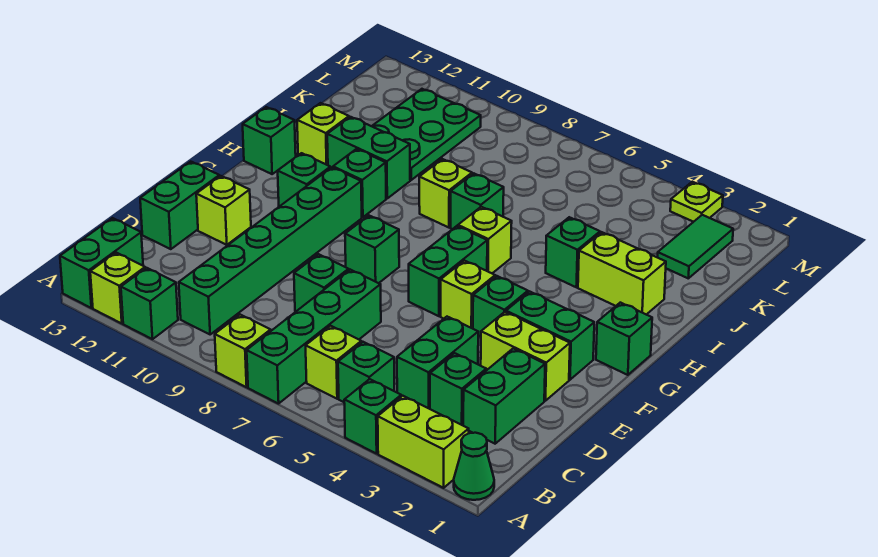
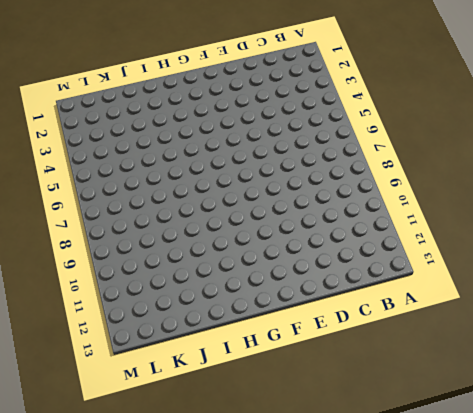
none -> green 1x1 cone [454,433,494,500]
none -> lime 1x2 brick [378,396,469,488]
none -> green 1x1 brick [344,379,401,454]
none -> green 1x4 brick [247,270,381,404]

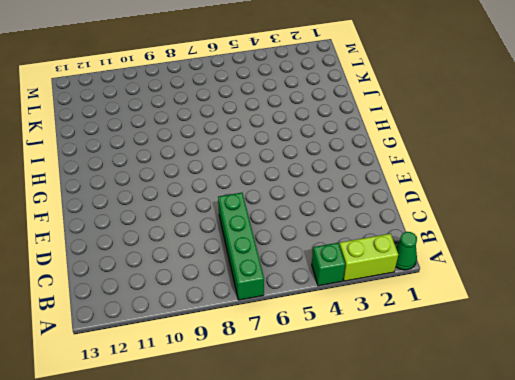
none -> lime 1x1 brick [215,315,271,387]
none -> green 1x1 brick [121,268,178,339]
none -> lime 1x1 brick [90,253,145,324]
none -> green 1x2 brick [60,218,143,308]

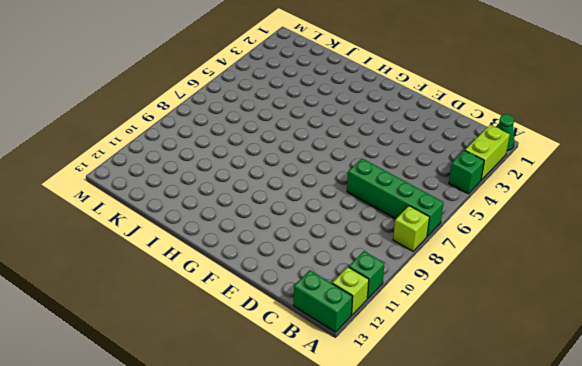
none -> green 1x1 brick [338,342,394,402]
none -> lime 1x1 brick [306,326,361,399]
none -> green 1x6 brick [179,168,362,334]
none -> green 1x2 brick [463,348,545,444]

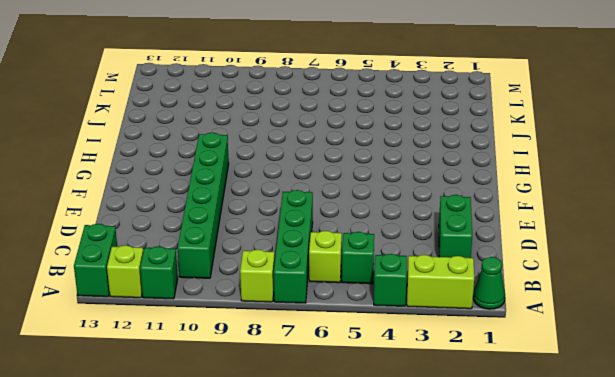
none -> green 1x1 brick [430,353,486,425]
none -> green 1x2 brick [397,317,478,409]
none -> green 1x1 brick [294,254,349,311]
none -> green 1x2 brick [140,162,219,249]

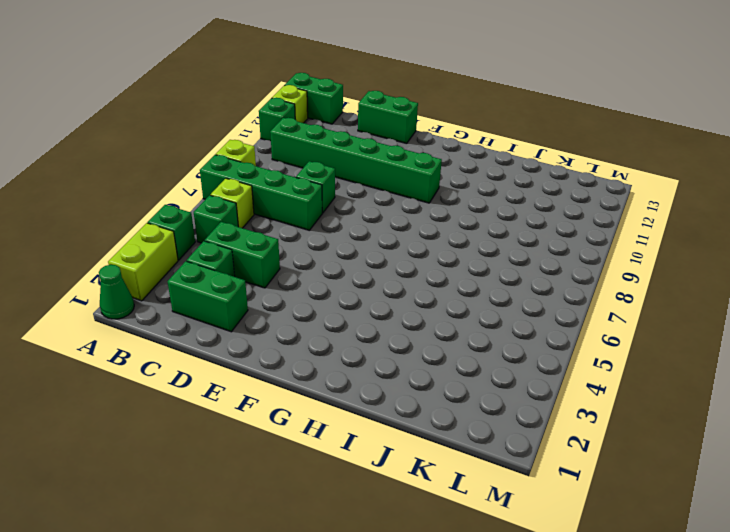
none -> lime 1x2 brick [481,312,570,401]
none -> lime 1x1 brick [196,176,251,245]
none -> green 1x2 brick [506,291,594,380]
none -> green 1x1 brick [473,276,528,337]

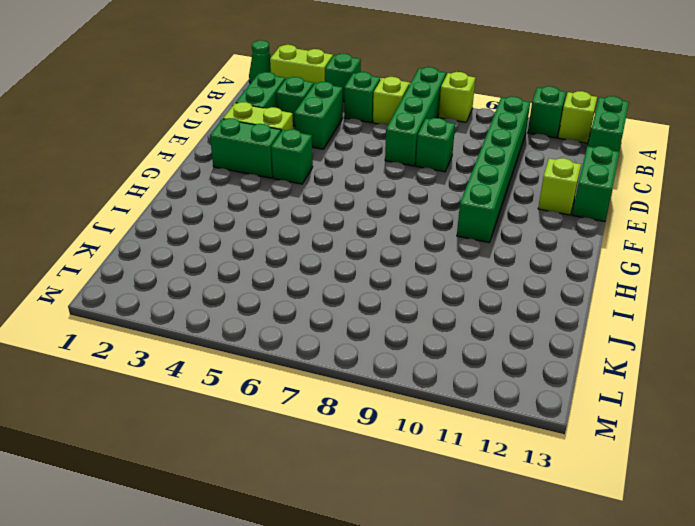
none -> lime 1x1 brick [441,261,495,329]
none -> green 1x2 brick [409,226,487,316]
none -> green 1x1 brick [345,216,399,283]
none -> green 1x1 brick [596,303,652,375]

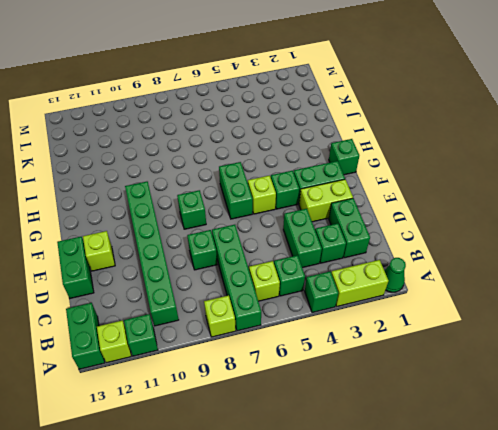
none -> green 1x1 brick [278,153,330,207]
none -> lime 1x1 brick [458,207,512,273]
none -> green 1x1 brick [333,149,386,217]
none -> green 1x1 brick [243,107,296,174]

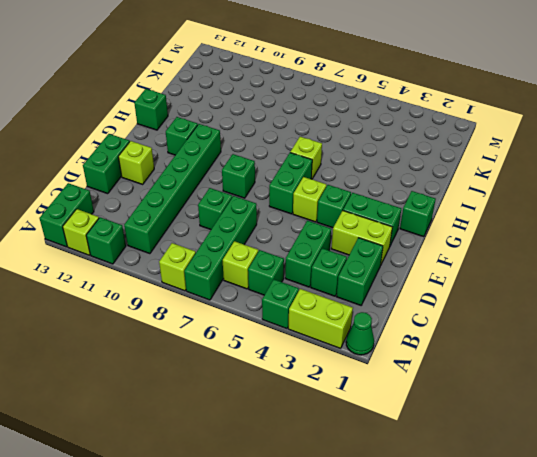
none -> green 1x1 brick [333,149,386,217]
none -> lime 1x2 brick [578,232,666,315]
none -> green 1x1 brick [546,217,600,287]
none -> green 1x1 brick [451,173,504,229]

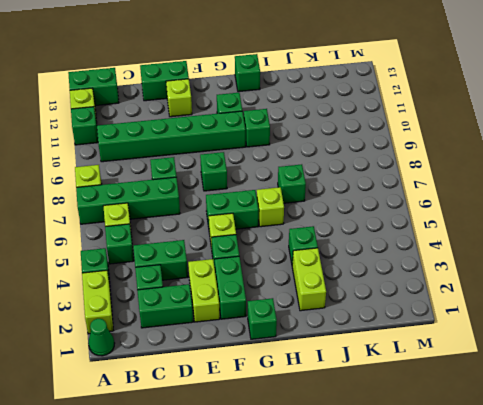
none -> lime 1x1 brick [419,159,472,228]
none -> green 1x2 brick [327,117,410,198]
none -> lime 1x1 brick [297,103,349,165]
none -> green 2x3 plate [372,89,481,180]

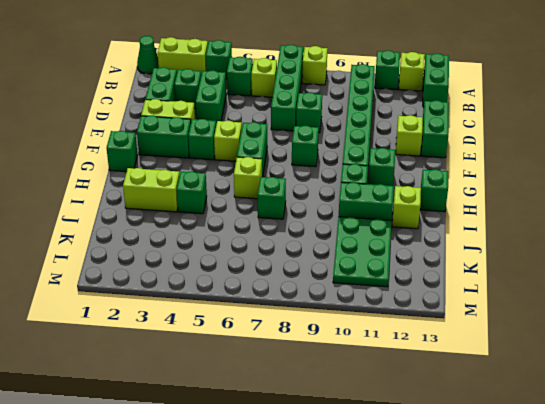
none -> lime 1x1 brick [419,159,472,228]
none -> green 1x2 tile [658,215,733,278]
none -> lime 1x1 plate [670,182,723,222]

